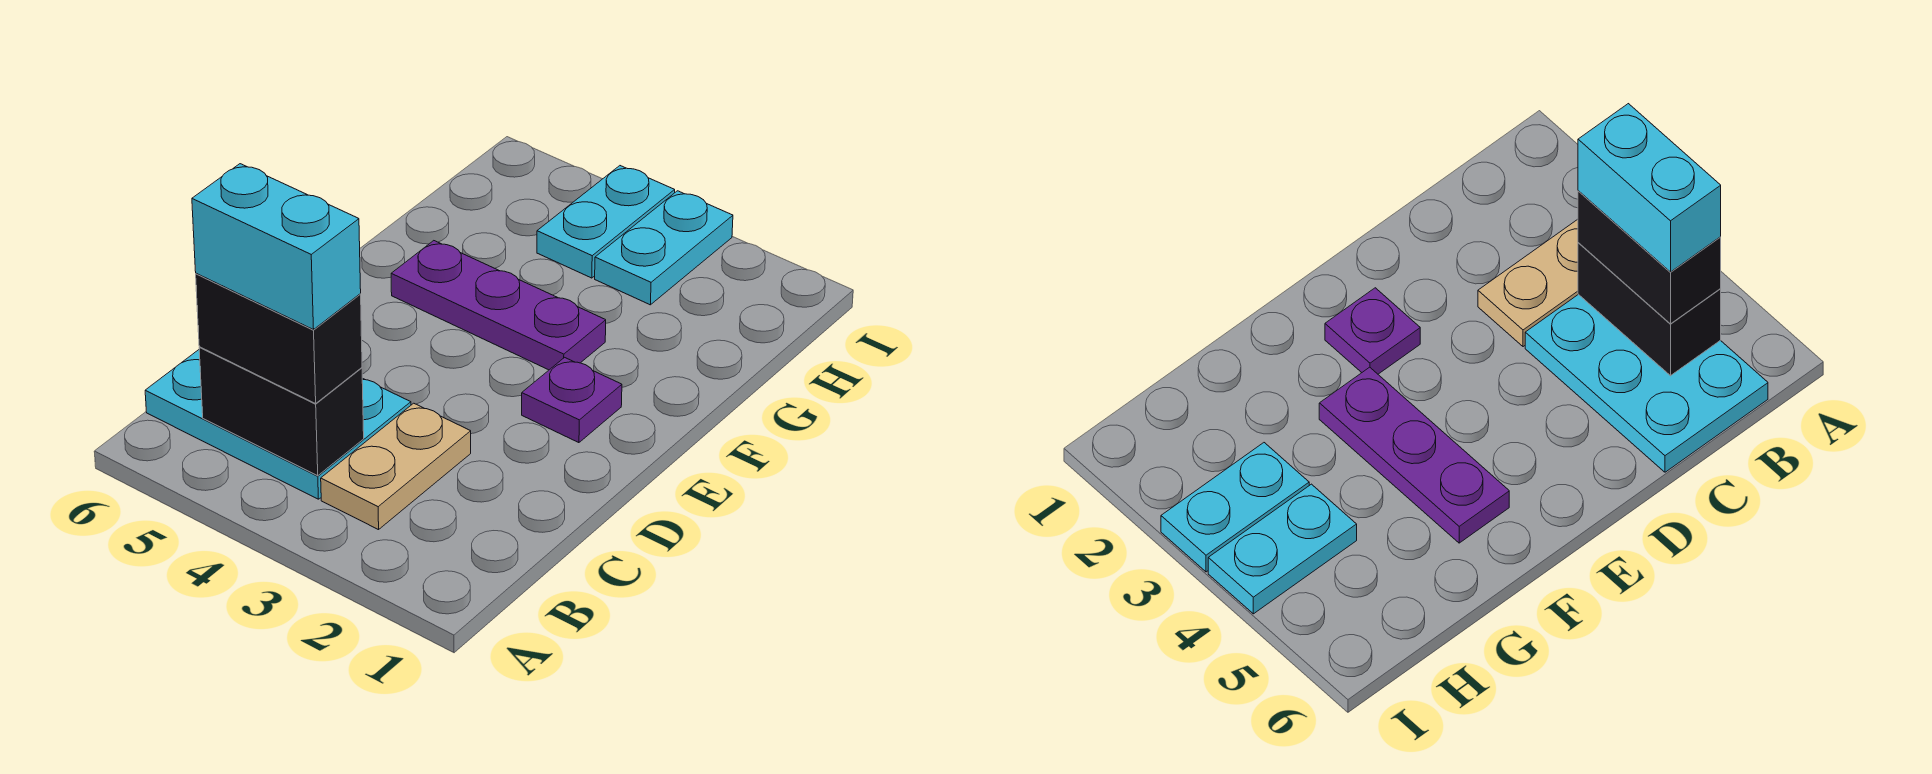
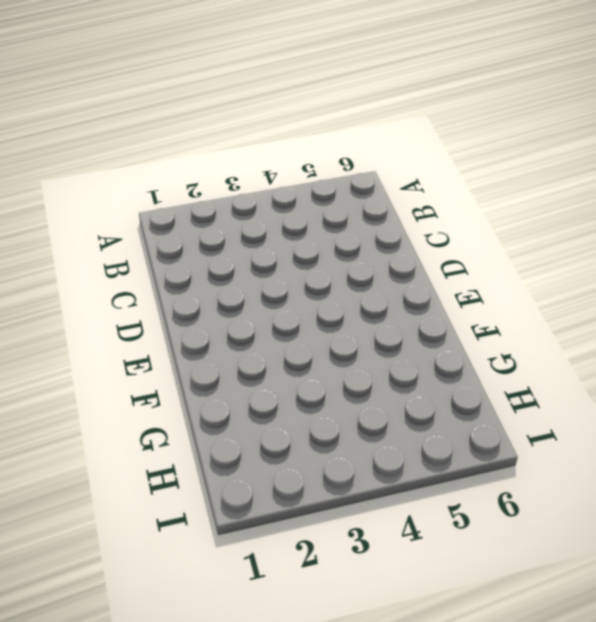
none -> tan 1x2 plate [321,403,471,530]
none -> cyan 2x3 plate [145,350,411,499]

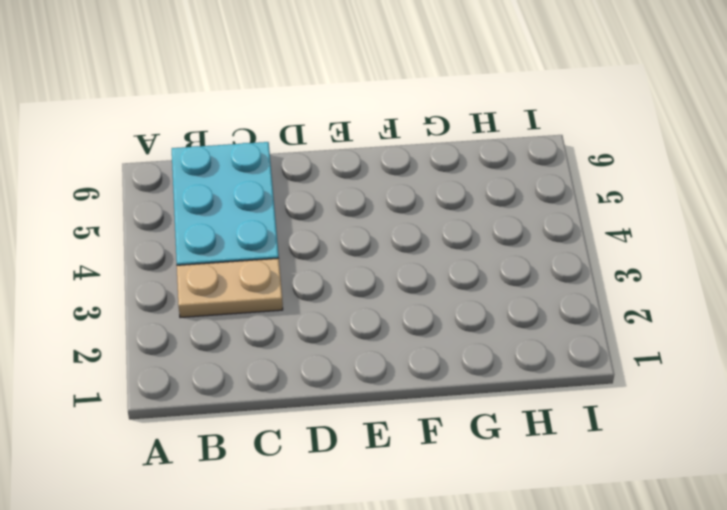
none -> purple 1x1 plate [522,357,622,443]
none -> purple 1x3 plate [391,241,606,370]

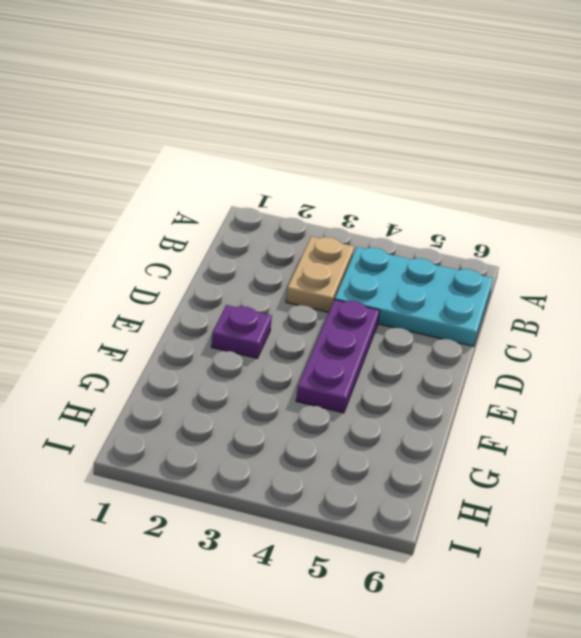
purple 1x3 plate [296,300,380,413] -> purple 1x3 plate turned to [391,241,606,370]
none -> cyan 1x2 plate [595,191,733,305]
none -> cyan 1x2 plate [537,166,675,278]

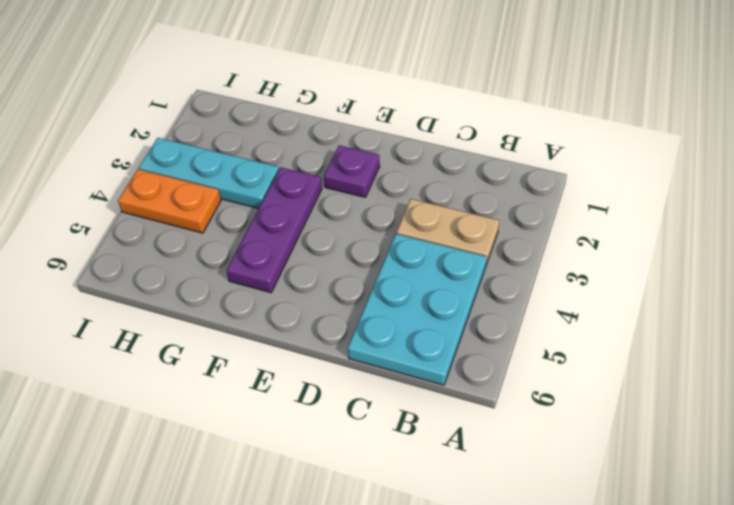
cyan 1x3 plate [139,138,279,208] -> cyan 1x2 plate [595,191,733,305]
orange 1x2 plate [118,169,221,233] -> cyan 1x2 plate [537,166,675,278]
none -> black 1x2 brick [199,347,364,476]
none -> black 1x2 brick [196,273,362,403]

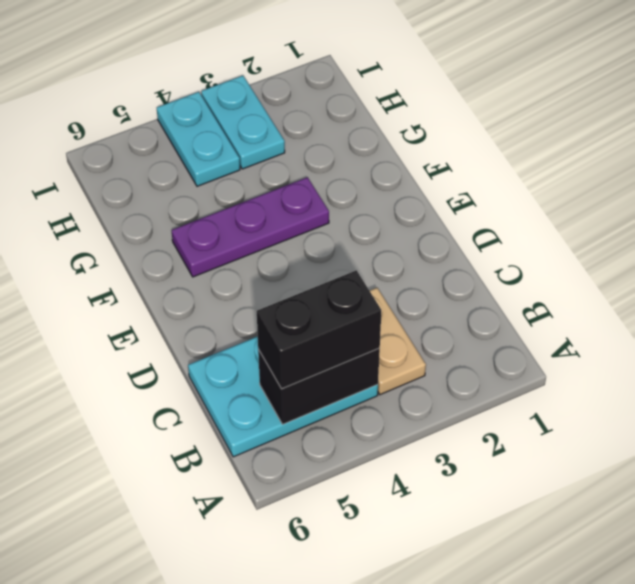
none -> purple 1x1 plate [522,357,622,443]
none -> cyan 1x2 brick [192,164,361,330]

